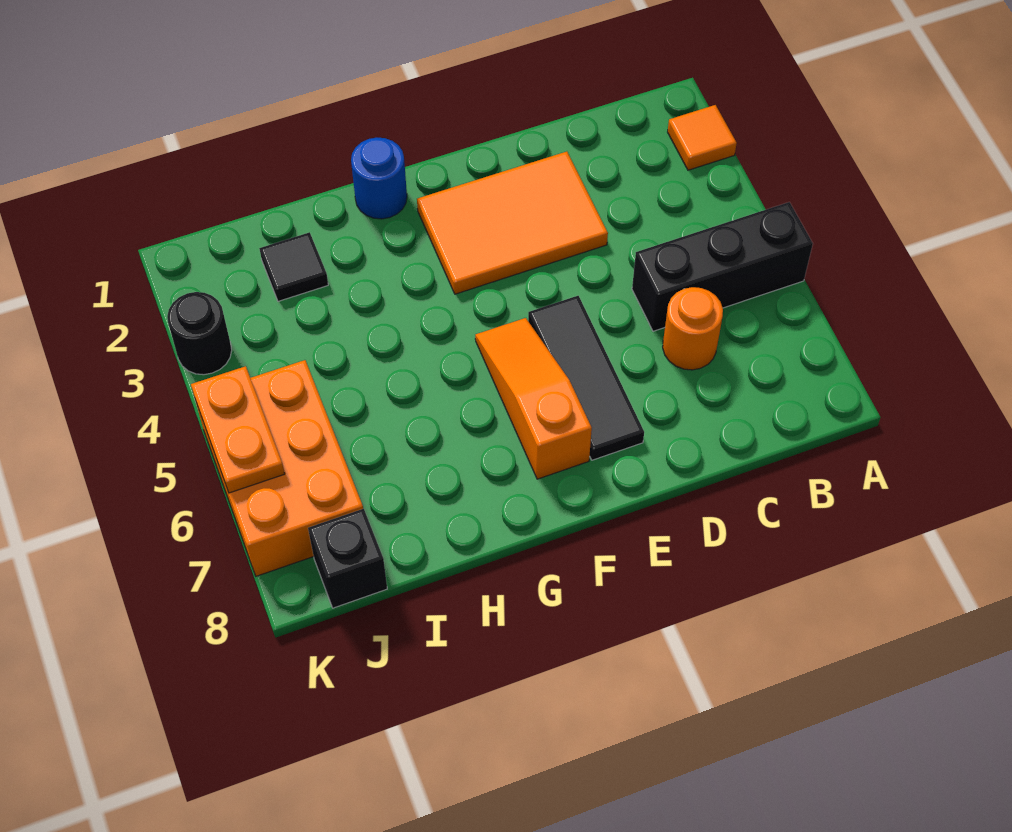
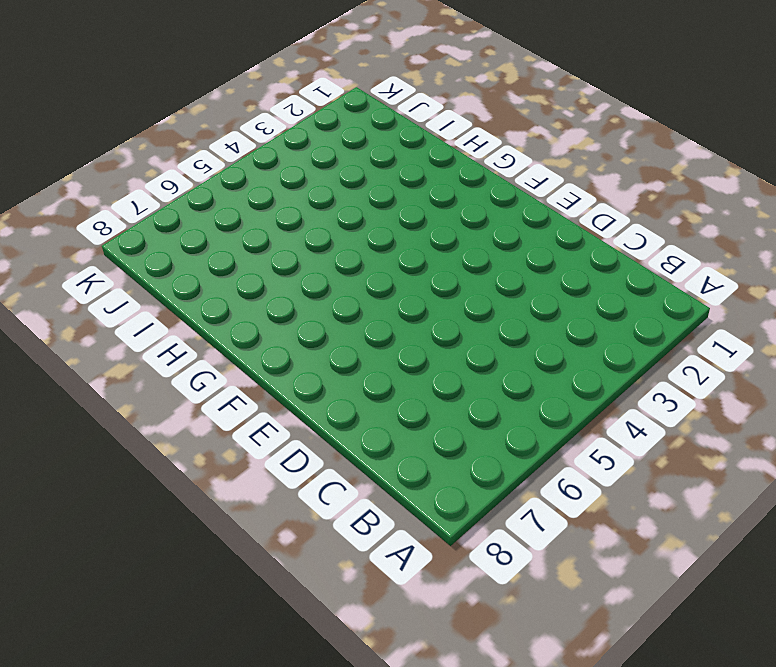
none -> orange 1x1 tile [668,105,737,170]
none -> black 1x3 brick [632,202,813,331]
none -> orange 1x1 round brick [663,287,723,370]

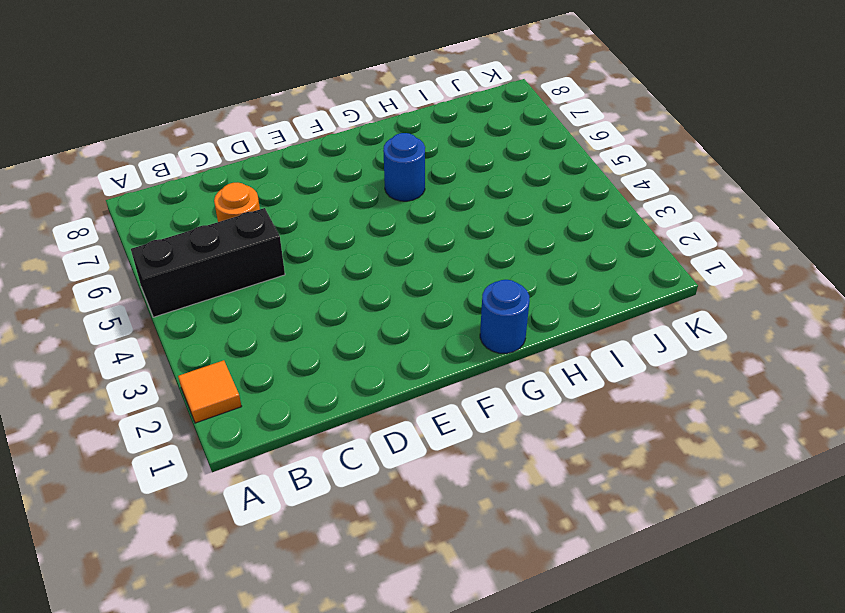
blue 1x1 round brick [383,133,425,201] -> none
none -> orange 2x3 tile [417,152,608,294]
none -> black 1x3 tile [528,296,644,460]
none -> orange 1x3 slope [475,318,592,479]

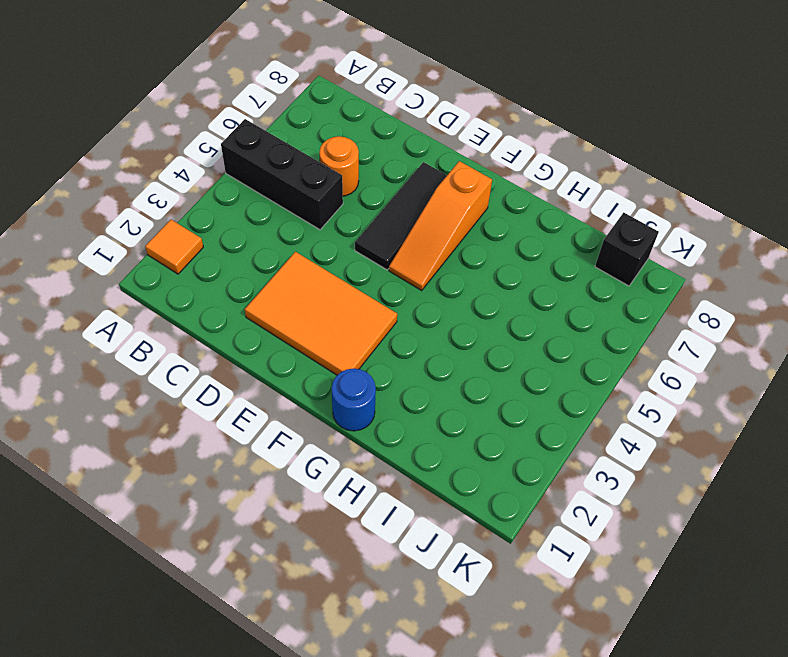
none -> black 1x1 tile [259,232,328,301]
none -> orange 2x3 brick [195,360,363,576]
none -> black 1x1 round brick [167,292,232,375]

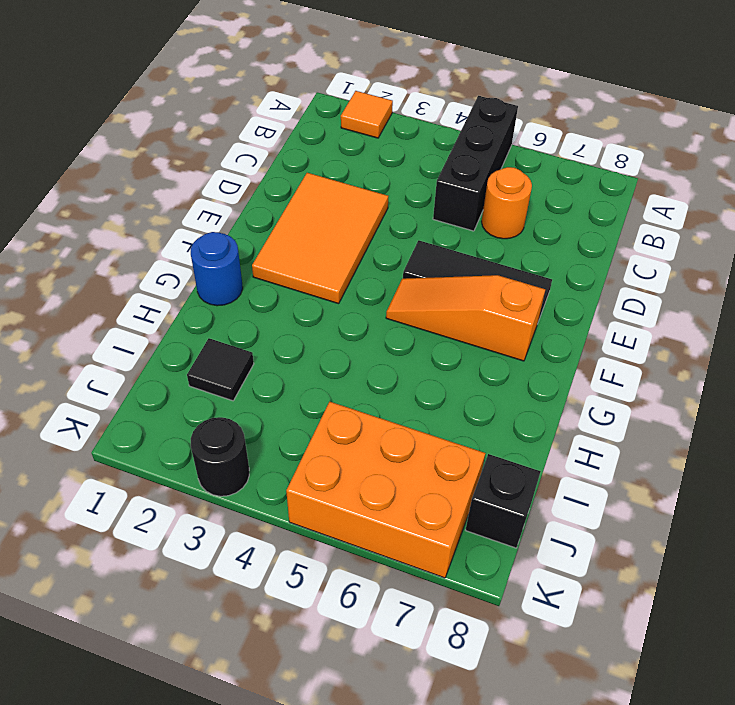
none -> orange 1x2 plate [191,366,285,493]

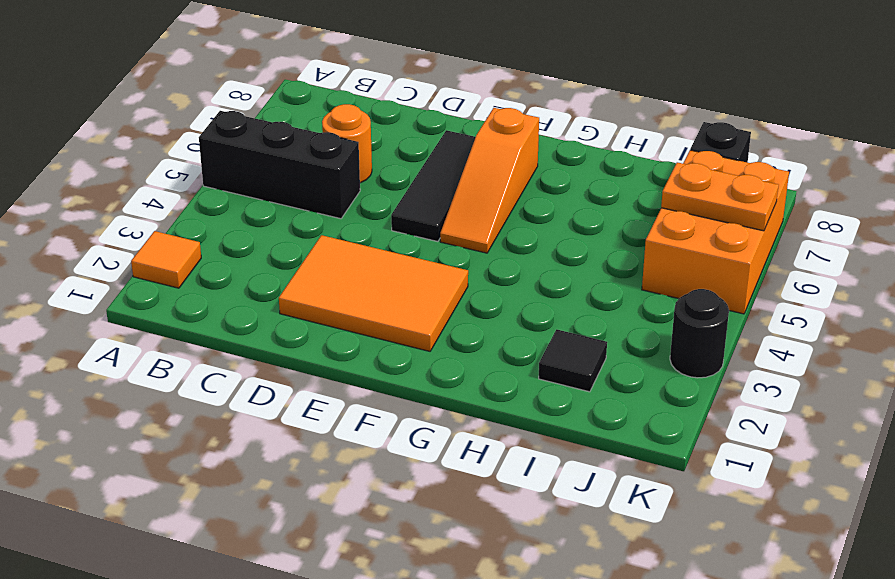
orange 1x2 plate [661,162,779,231] -> orange 1x2 plate turned to [191,366,285,493]
none -> blue 1x1 round brick [351,138,407,219]

